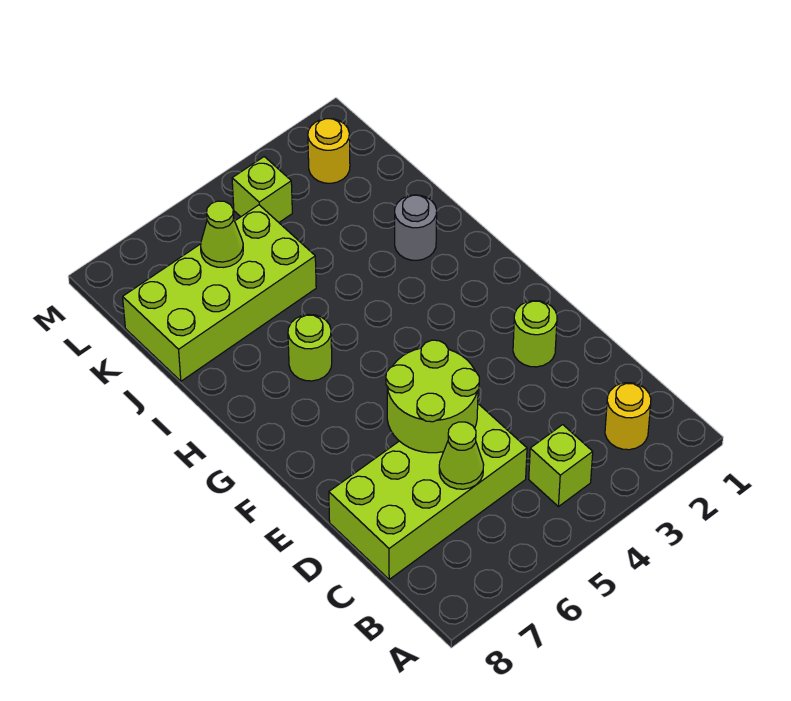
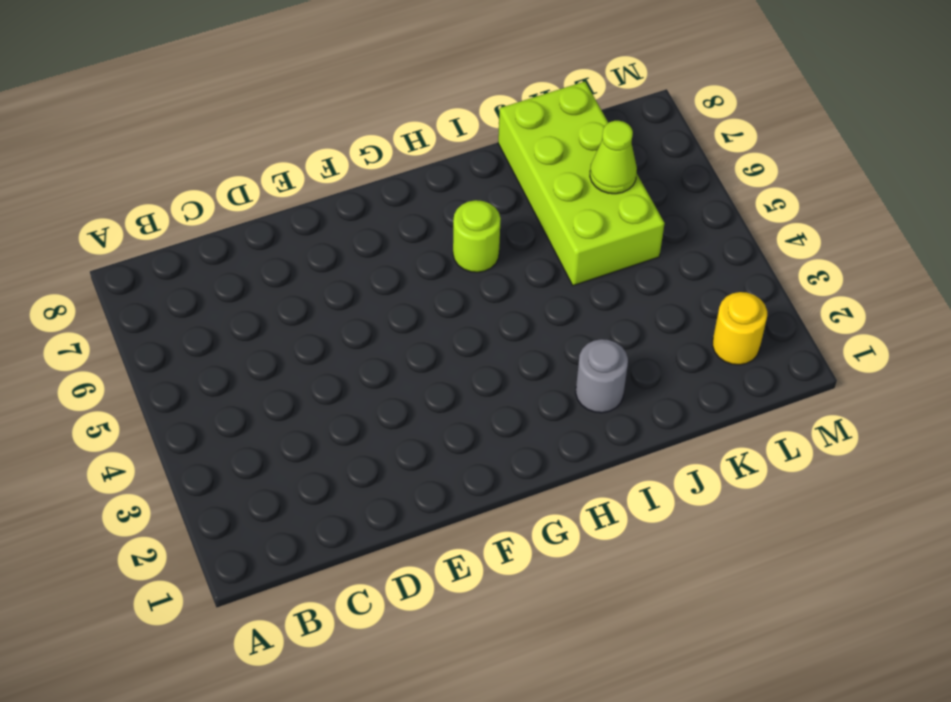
none -> yellow 1x1 round brick [605,383,651,450]
none -> lime 1x1 brick [529,425,593,507]
none -> lime 2x4 brick [329,404,527,579]

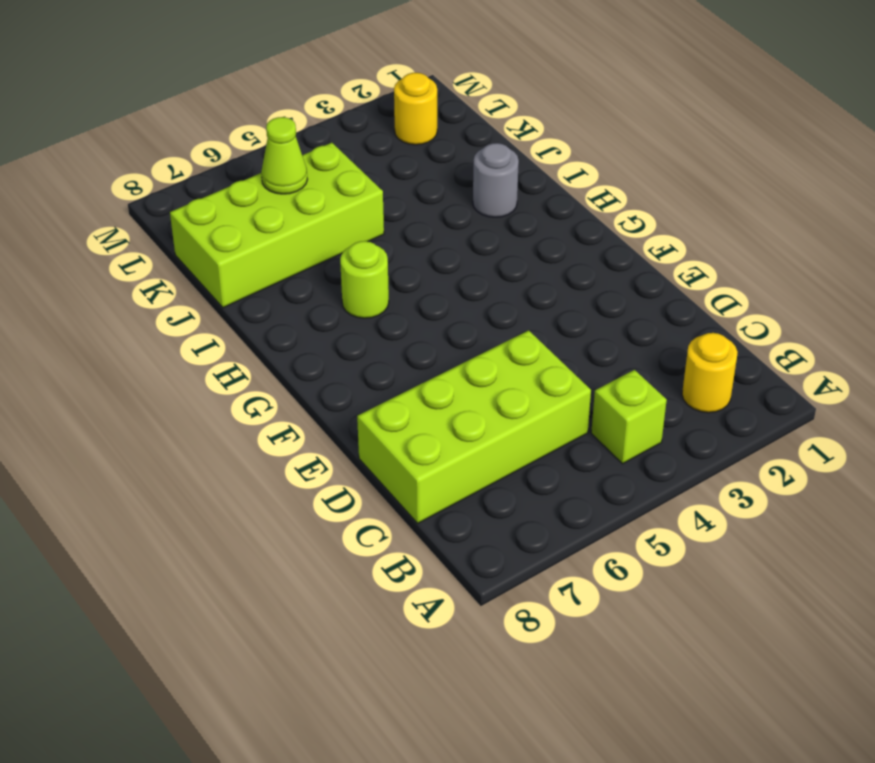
none -> lime 1x1 round brick [513,301,557,367]
none -> lime 1x1 brick [232,157,292,222]
none -> lime 1x1 cone [439,422,484,489]

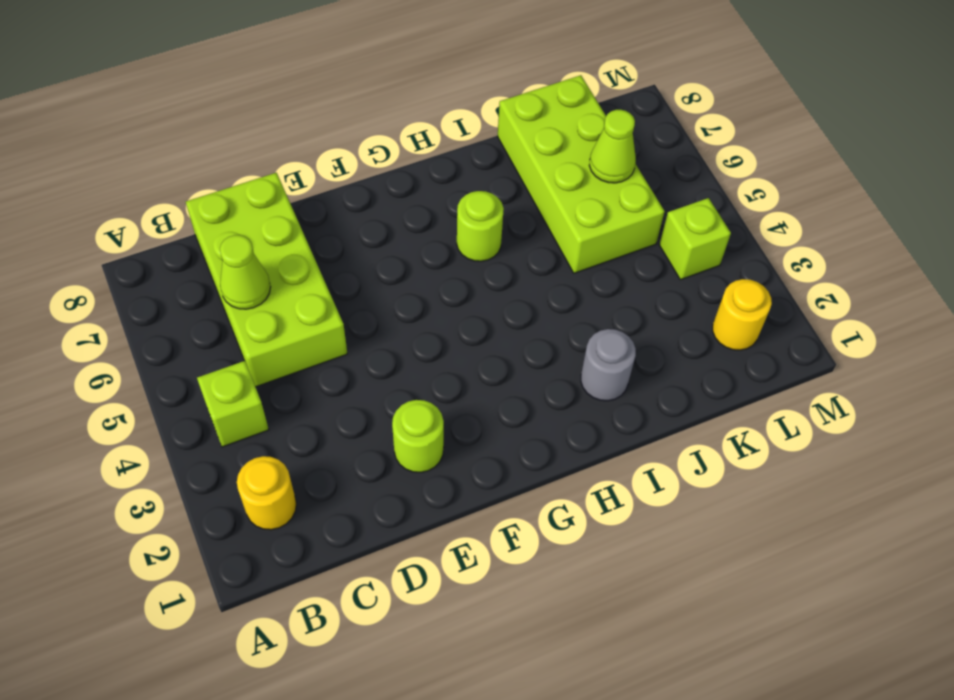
none -> lime 2x2 round brick [386,340,479,453]

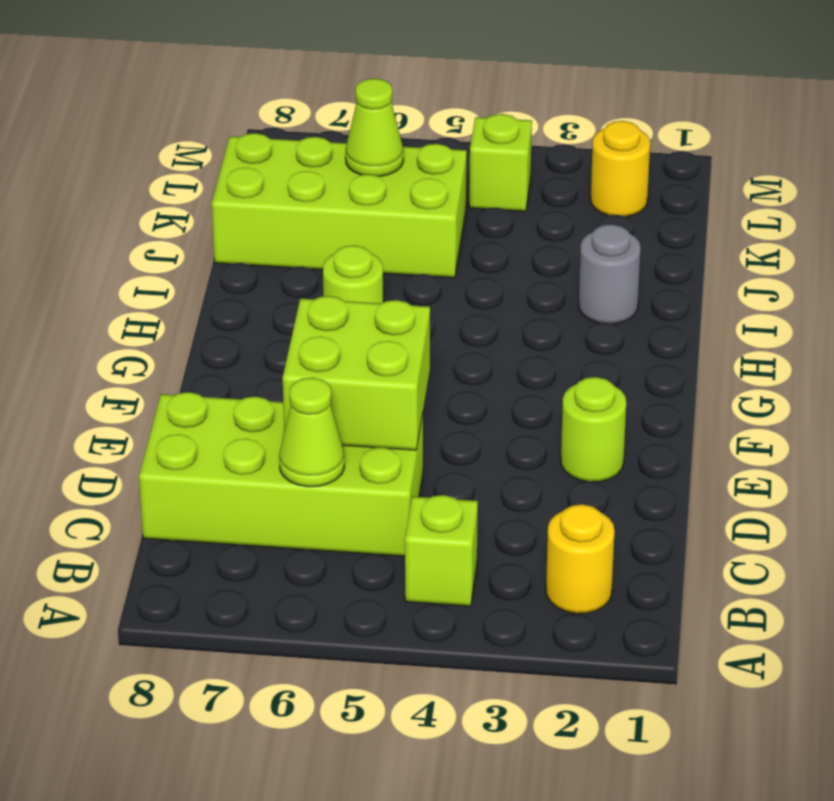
lime 2x2 brick [283,296,430,450] -> lime 2x2 round brick [386,340,479,453]

